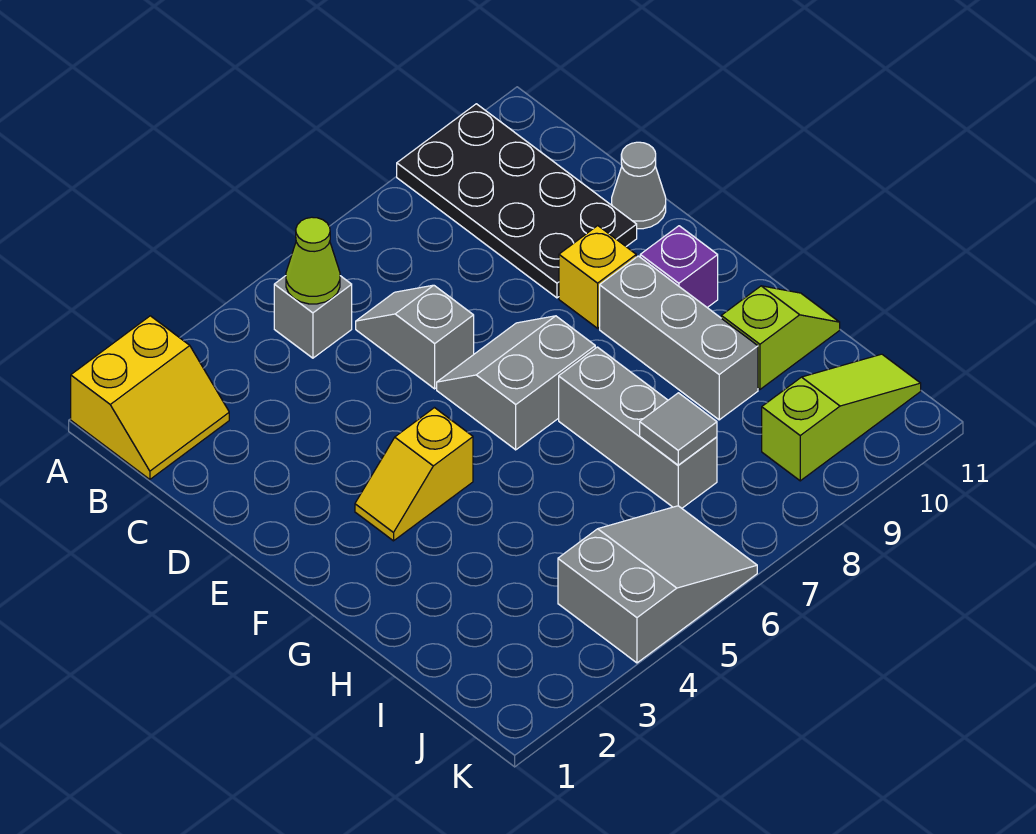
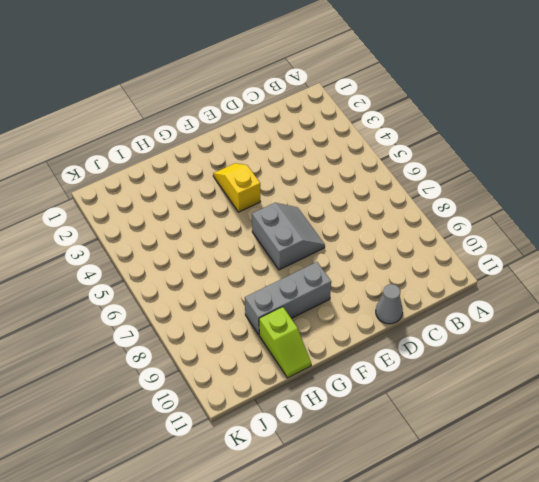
none -> yellow 2x2 slope [71,316,229,479]
none -> black 2x4 plate [397,104,637,298]
none -> grey 1x1 brick [274,276,352,358]

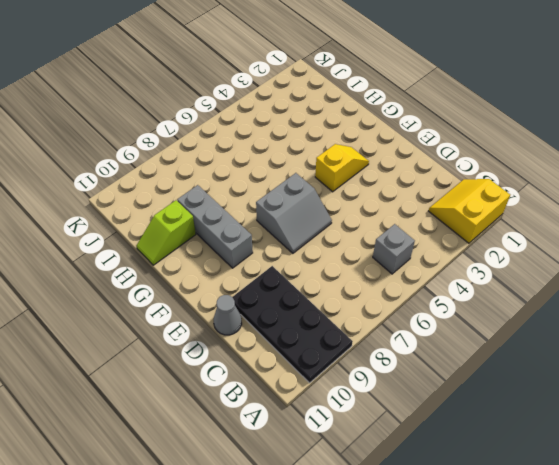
none -> grey 1x2 slope [356,285,474,389]
none -> yellow 1x1 brick [559,226,636,328]
none -> purple 1x1 brick [640,226,718,307]

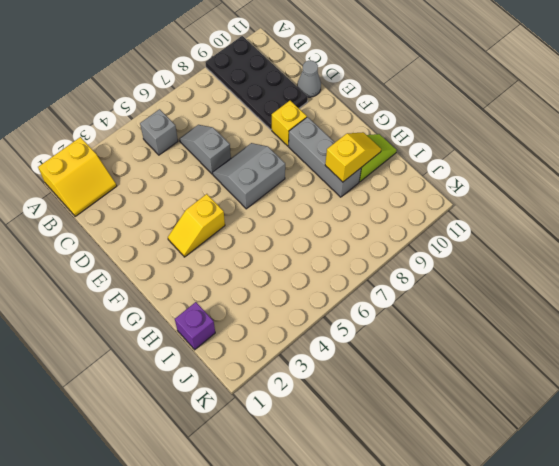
yellow 1x2 slope [325,132,381,182] -> none
purple 1x1 brick [175,302,215,350] -> purple 1x1 brick moved to [640,226,718,307]
none -> grey 1x3 brick [559,347,717,508]
none -> grey 2x3 slope [558,506,757,663]
none -> lime 1x3 slope [762,354,921,481]

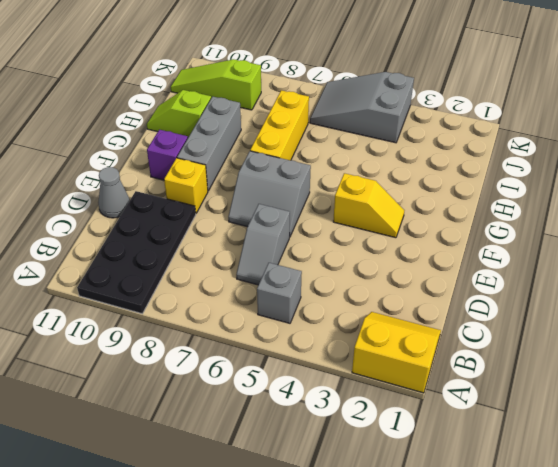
yellow 1x3 brick [250,90,309,160] -> grey 1x3 brick [559,347,717,508]
none -> lime 1x1 cone [286,217,340,304]
none -> grey 1x1 tile [640,393,717,465]

